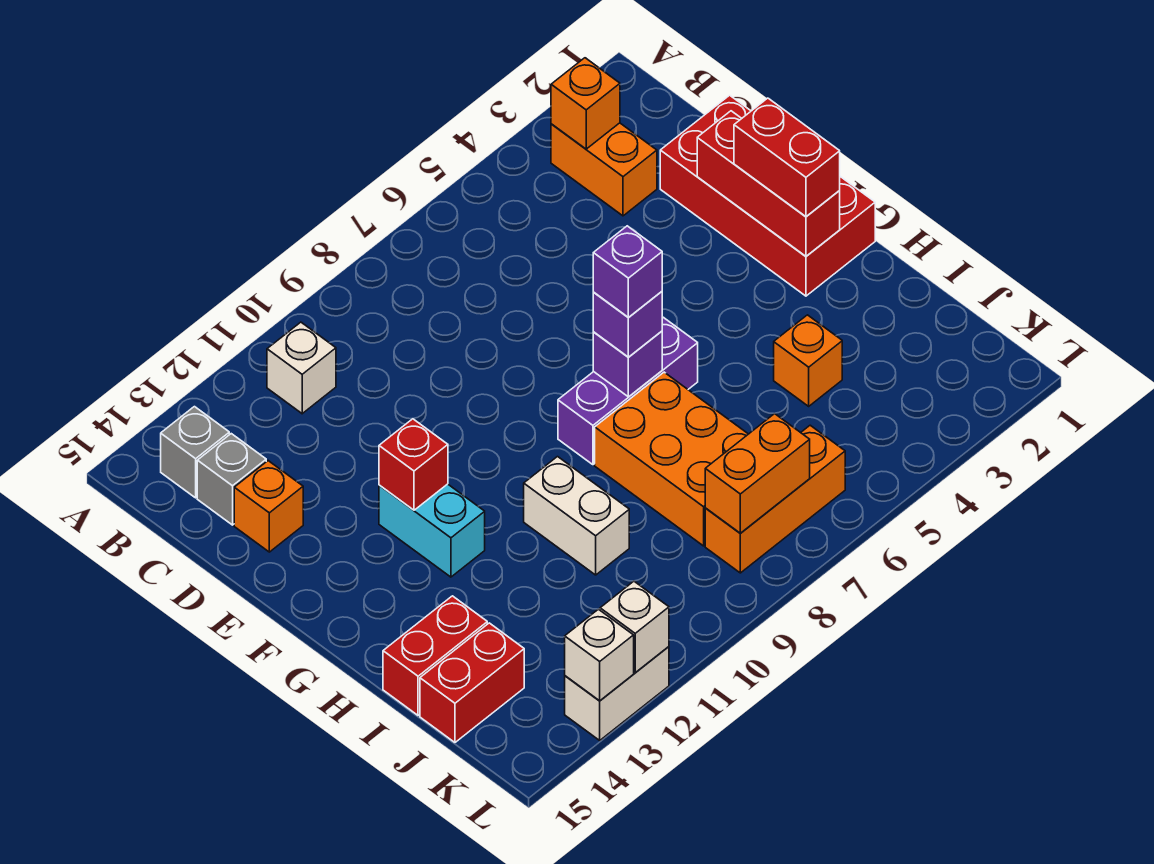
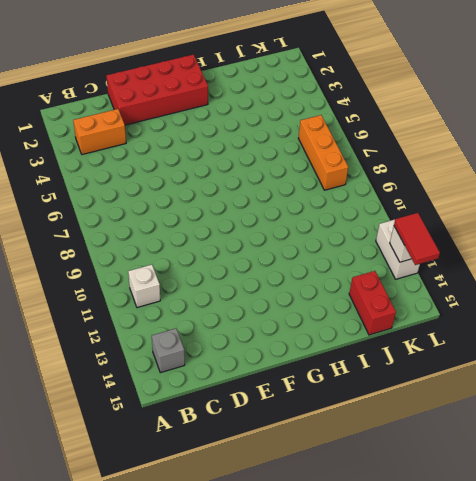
red 1x2 tile [394,213,440,265] -> none
none -> grey 1x1 brick [197,434,266,525]
none -> orange 1x1 brick [234,461,303,552]
none -> cyan 1x2 brick [379,484,485,577]

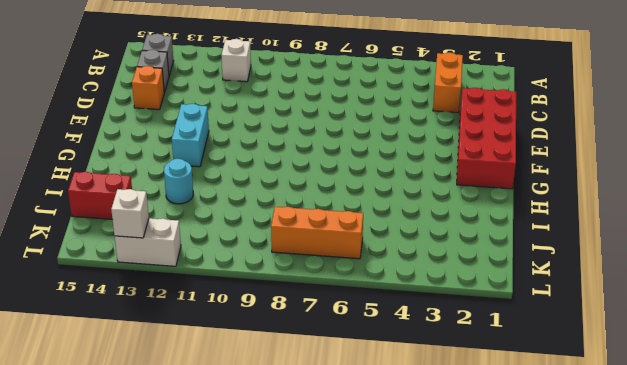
cyan 1x1 round brick [164,159,193,204] -> none
none -> purple 1x3 brick [558,317,698,465]
none -> orange 2x3 brick [595,372,748,546]
none -> white 1x2 brick [524,457,629,575]

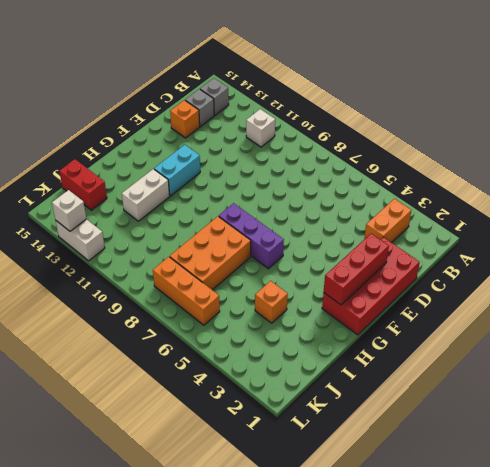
white 1x2 brick [122,169,170,221] -> white 1x2 brick moved to [524,457,629,575]
none -> red 1x2 brick [383,596,487,715]
none -> orange 1x1 brick [551,58,620,149]
none -> red 1x1 brick [379,419,448,510]

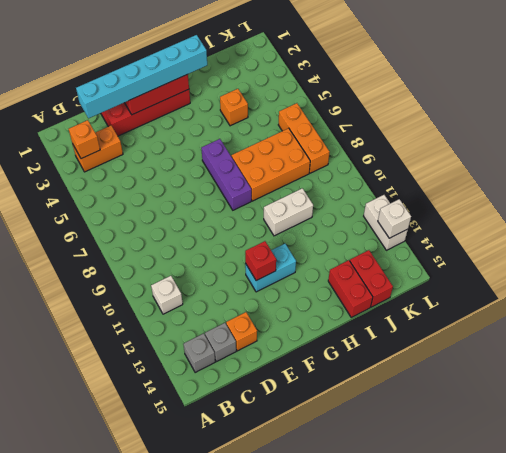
cyan 1x6 brick [76,35,207,118] -> red 1x2 brick [734,98,840,217]
none -> purple 1x1 brick [593,331,662,397]
none -> orange 1x2 brick [705,414,810,533]
none -> white 1x1 brick [600,581,669,673]

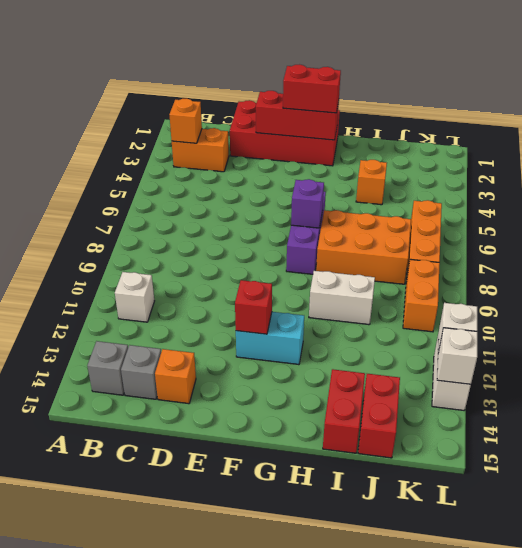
orange 1x2 brick [403,259,440,332] -> orange 1x2 brick moved to [705,414,810,533]
none -> purple 1x1 brick [593,291,662,357]
none -> purple 1x1 brick [593,226,662,318]

